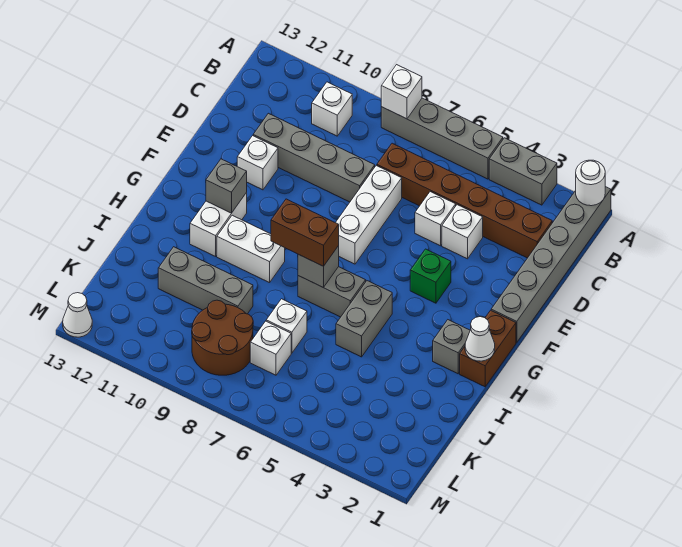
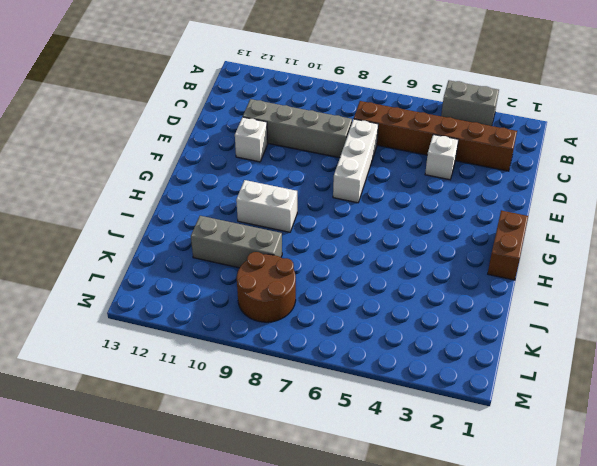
none -> grey 1x6 brick [491,187,611,342]
none -> grey 1x4 brick [381,98,503,179]
none -> white 1x1 brick [312,82,352,136]

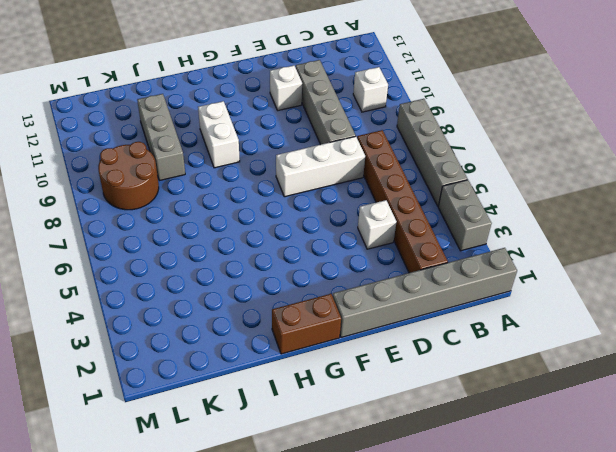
none -> white 1x1 brick [415,192,456,246]
none -> green 1x1 brick [410,249,451,303]
none -> white 1x2 brick [190,193,247,256]

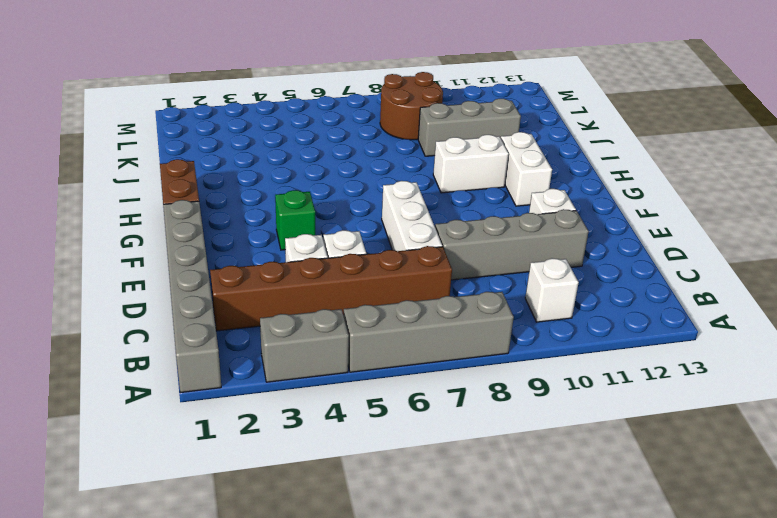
none -> grey 1x1 brick [433,320,470,374]
none -> grey 1x2 brick [336,281,392,357]
none -> grey 1x2 brick [298,267,366,317]

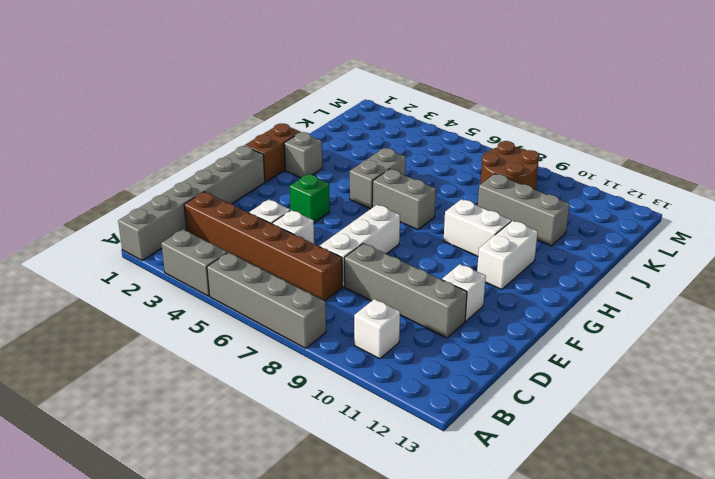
none -> white 1x1 brick [266,299,307,353]
none -> white 1x1 brick [250,321,291,375]
none -> white 1x1 cone [63,293,92,337]

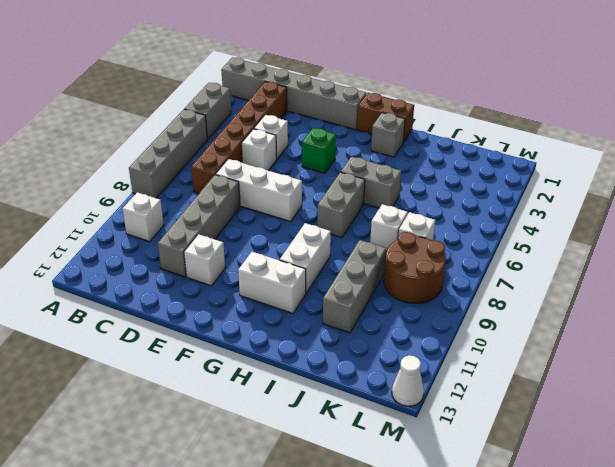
none -> white 1x1 round brick [576,160,605,206]
none -> white 1x1 brick [381,65,422,119]
none -> grey 1x1 brick [206,159,247,213]

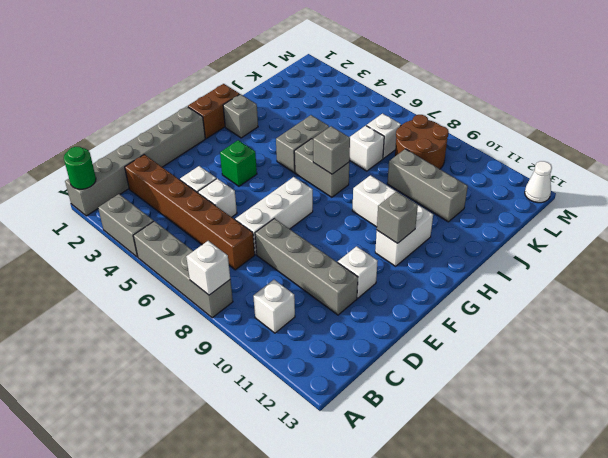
green 1x1 round brick [64,147,96,189] -> white 1x1 round brick [576,160,605,206]
none -> white 1x1 cone [465,317,495,361]
none -> brown 1x2 brick [271,199,339,266]

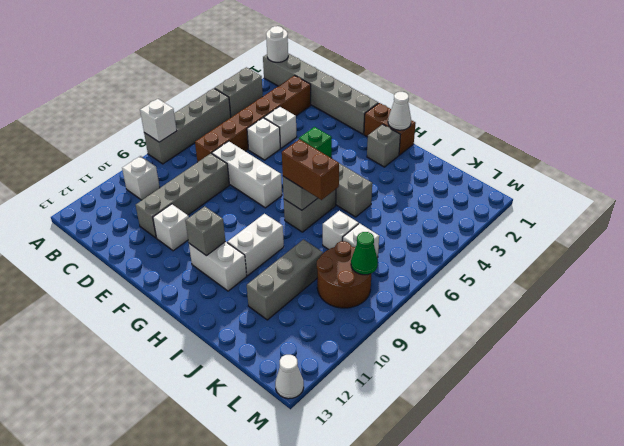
brown 1x2 brick [282,139,340,200] -> brown 1x2 brick turned to [271,199,339,266]
green 1x1 cone [351,232,378,275] -> none

